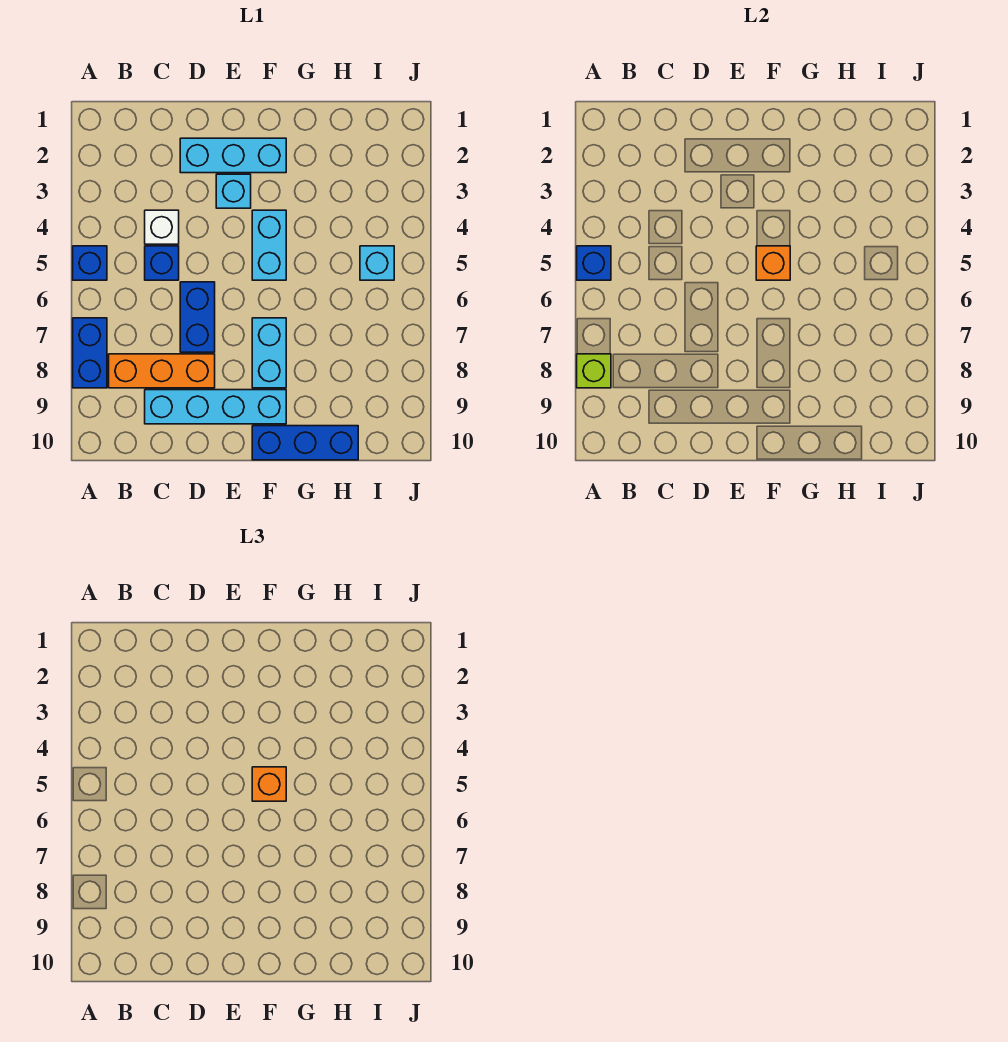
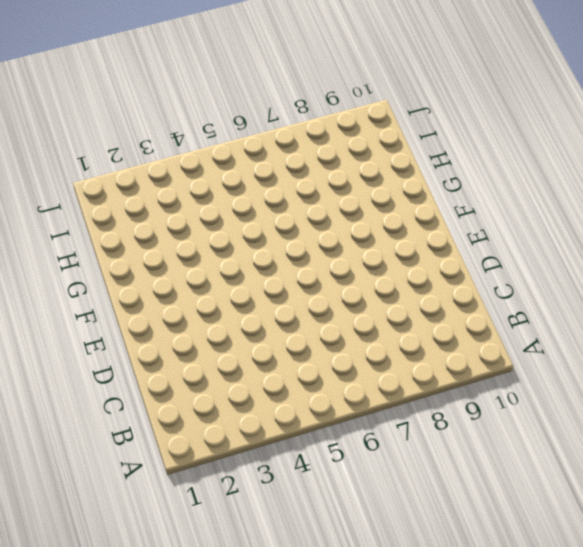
none -> blue 1x1 brick [73,246,107,280]
none -> blue 1x2 brick [73,318,107,388]
none -> orange 1x3 brick [109,354,215,388]

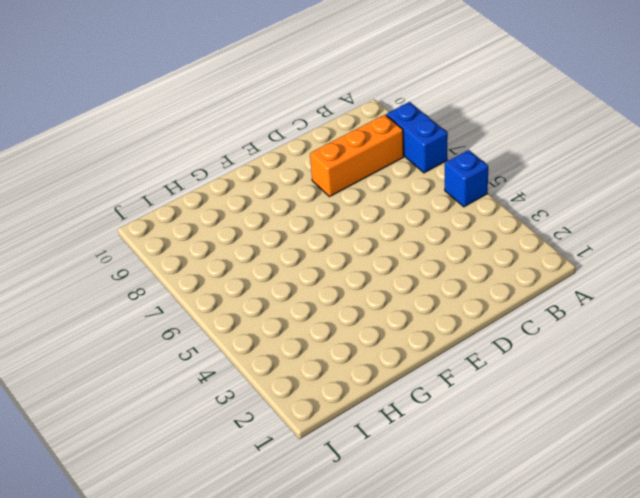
none -> white 1x1 brick [145,210,179,244]
none -> blue 1x1 brick [145,246,179,280]
none -> cyan 1x4 brick [145,390,286,424]

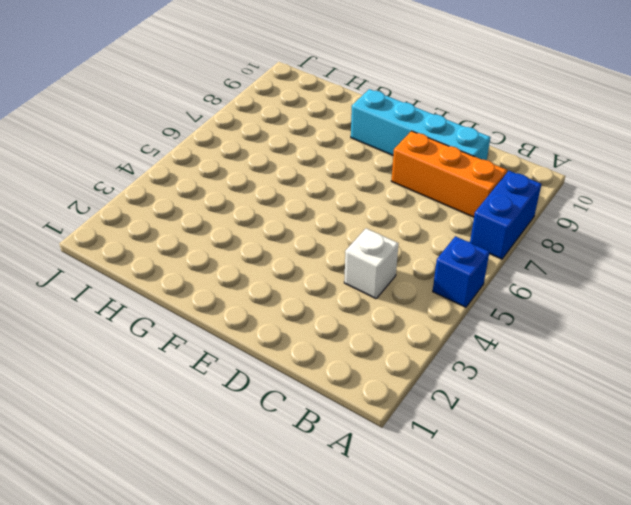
none -> blue 1x1 brick [145,246,179,280]
none -> cyan 1x3 brick [180,138,286,173]
none -> blue 1x2 brick [180,282,215,352]

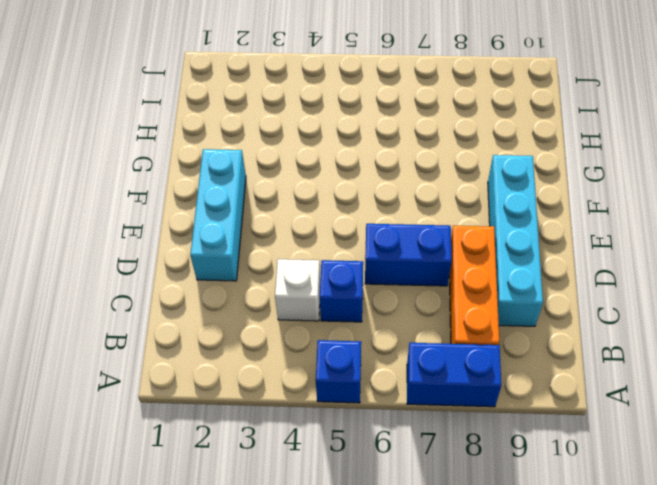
none -> cyan 1x1 brick [216,174,251,208]
none -> cyan 1x2 brick [252,210,286,280]
none -> cyan 1x2 brick [252,318,286,388]

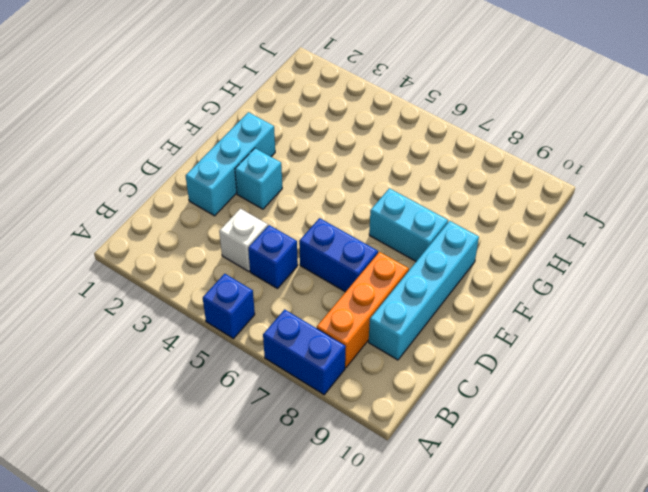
none -> cyan 1x2 brick [252,210,286,280]
none -> blue 1x3 brick [252,426,358,460]
none -> cyan 1x1 brick [360,246,394,280]

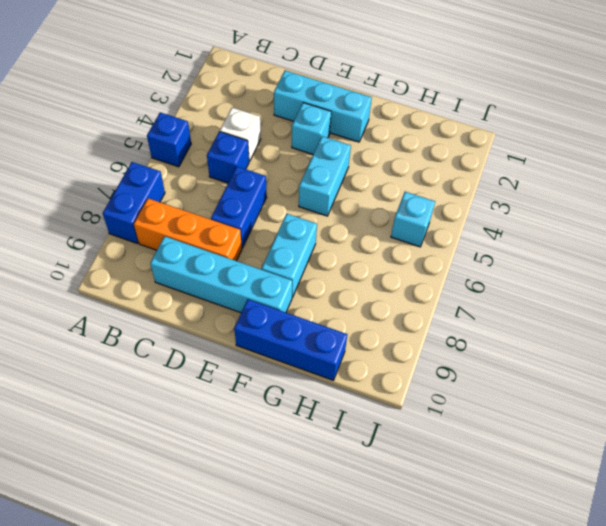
none -> blue 1x1 brick [577,246,611,280]
none -> lime 1x1 brick [577,354,611,388]
none -> orange 1x1 brick [756,246,790,280]

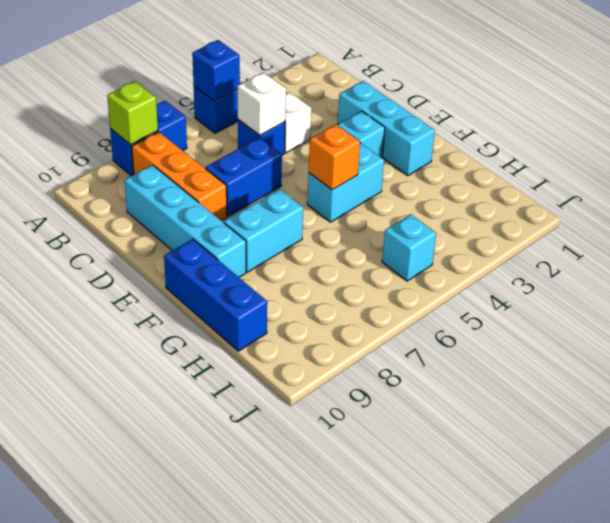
white 1x1 brick [237,72,286,135] -> none
none -> orange 1x1 brick [252,767,286,801]

